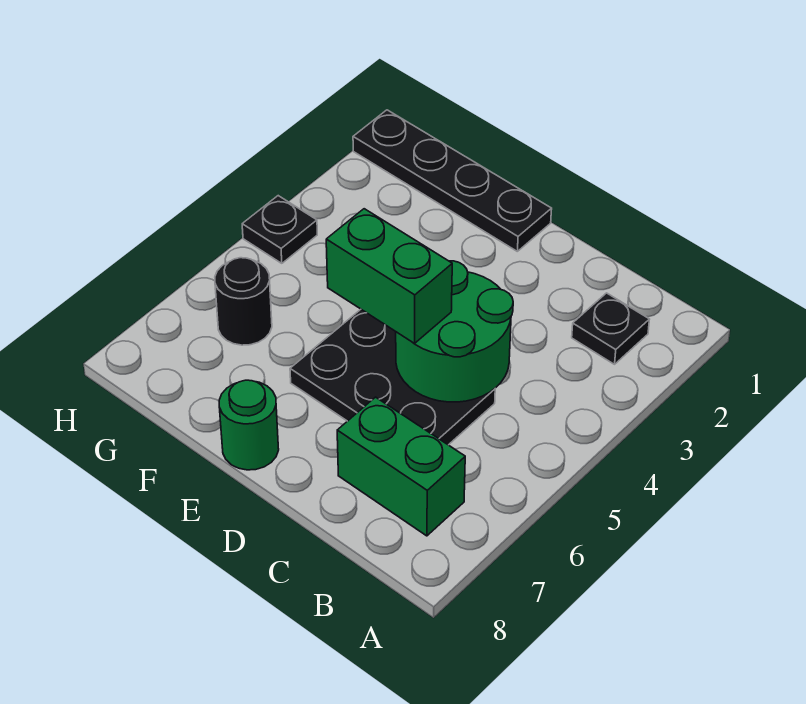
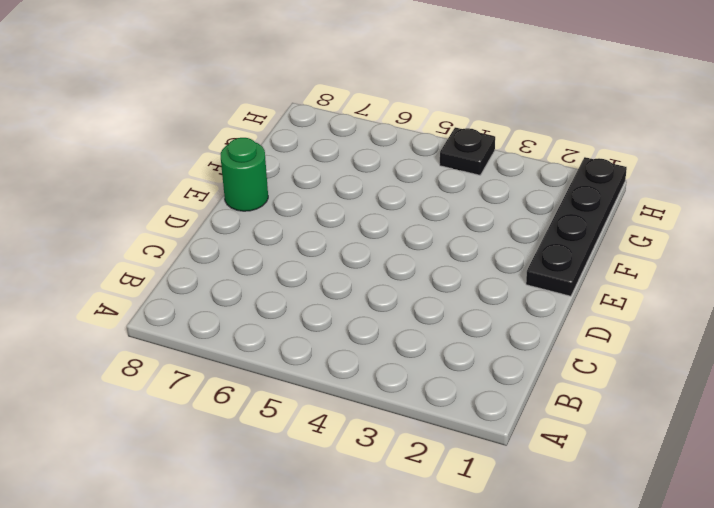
none -> black 1x1 plate [572,293,650,364]
none -> green 1x2 brick [337,397,465,536]

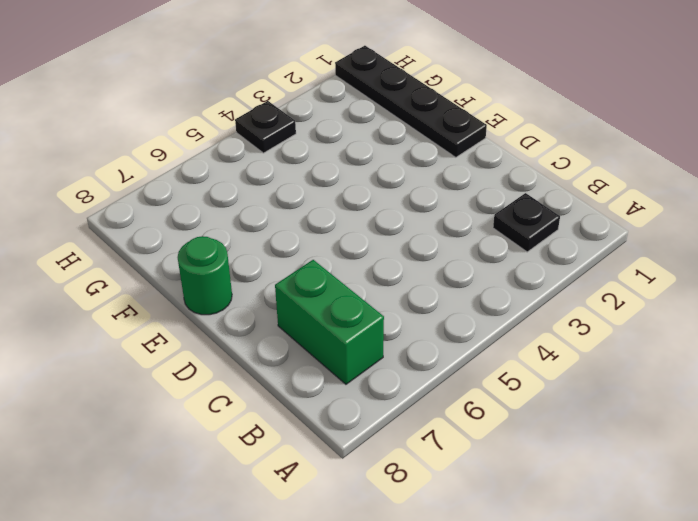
none -> black 2x3 plate [290,310,495,445]
none -> black 1x1 round brick [215,258,272,345]

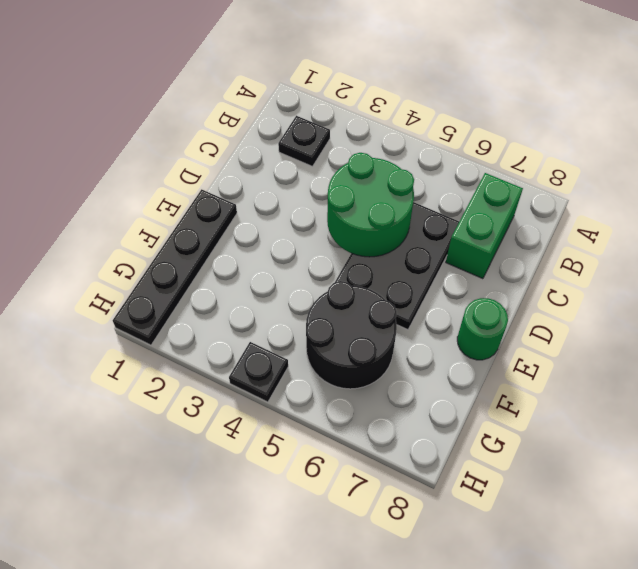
black 2x2 round brick [306,281,397,389] -> black 1x1 round brick [215,258,272,345]
none -> green 1x2 brick [326,209,452,343]

